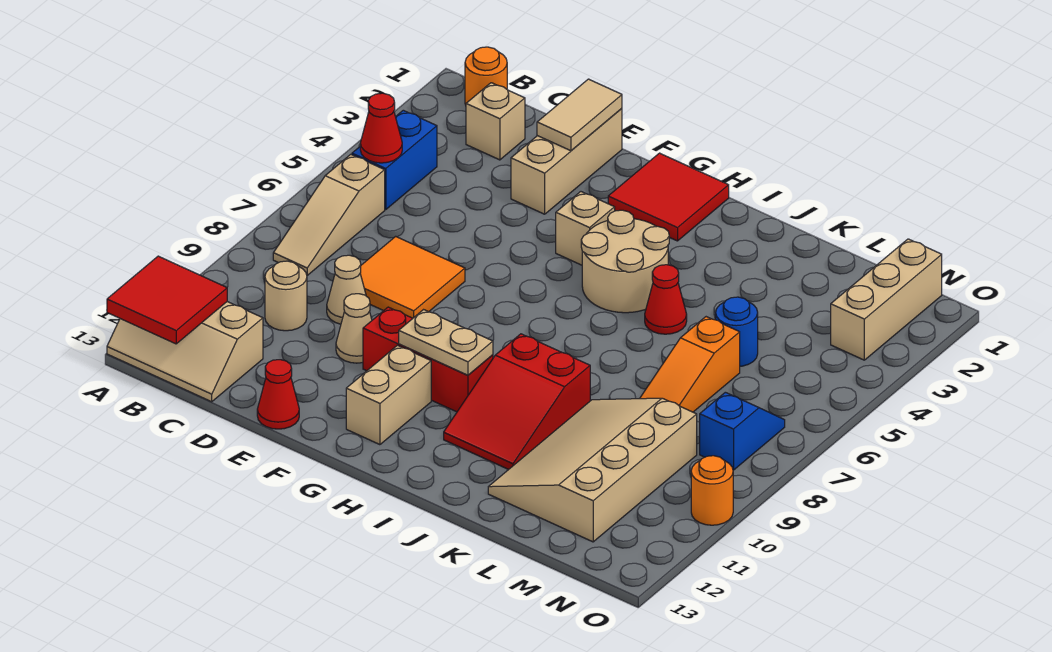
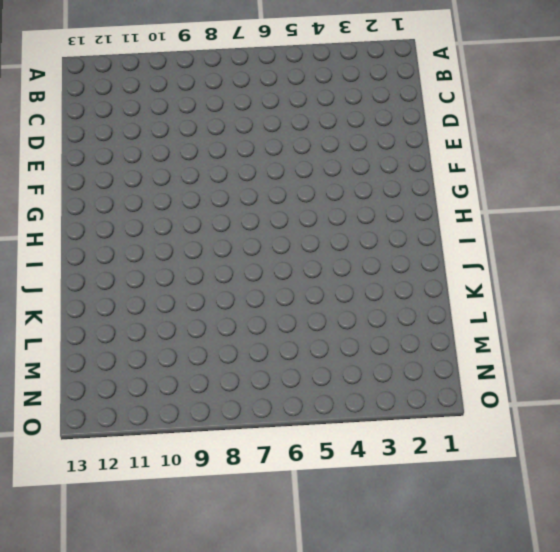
none -> tan 2x3 slope [107,302,263,402]
none -> orange 1x1 round brick [465,47,507,105]
none -> blue 1x2 brick [352,110,437,210]

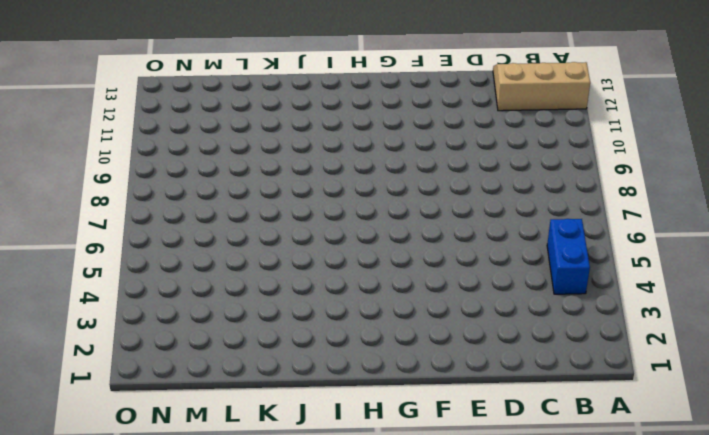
none -> orange 1x1 round brick [465,47,507,105]
none -> tan 1x3 slope [273,154,385,275]
none -> tan 1x1 brick [466,83,525,160]

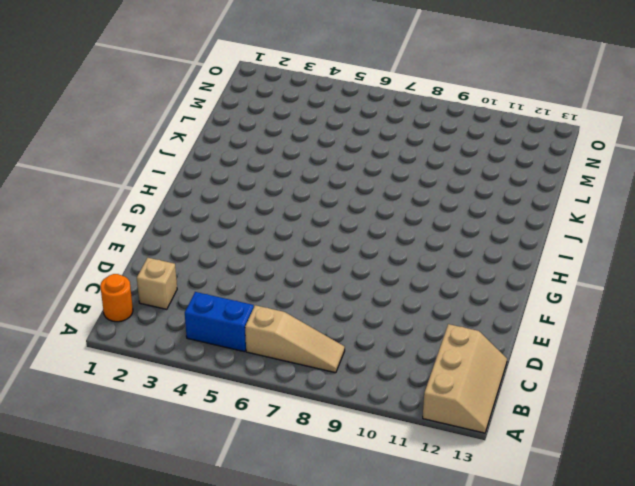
none -> tan 1x1 round brick [265,261,307,331]
none -> orange 2x2 tile [360,236,465,318]
none -> tan 1x1 cone [327,255,366,324]

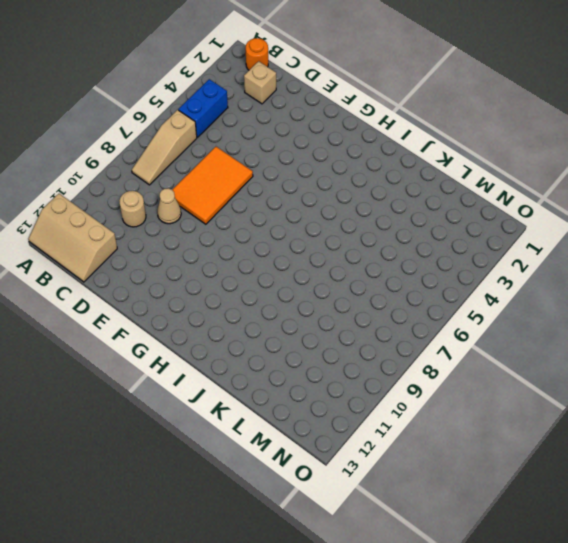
orange 2x3 tile [172,147,253,224] -> orange 2x2 tile [360,236,465,318]
none -> tan 1x3 brick [511,108,622,214]
none -> tan 1x1 cone [336,294,372,363]
none -> red 1x1 cone [257,360,299,429]

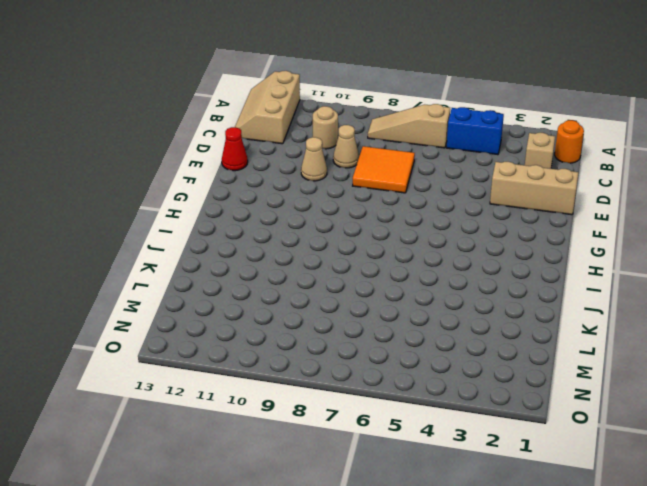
none -> red 1x3 brick [363,307,493,412]
none -> red 2x2 tile [608,153,729,241]
none -> tan 1x1 brick [556,192,615,265]

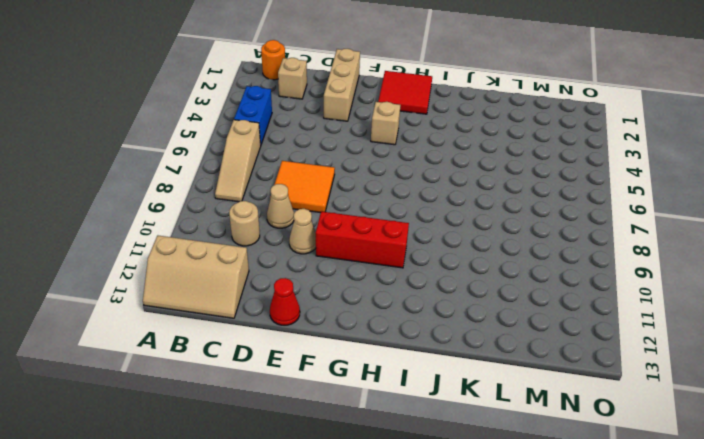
none -> tan 1x2 brick [346,345,431,445]
none -> tan 2x2 round brick [581,210,669,313]
none -> red 2x3 slope [444,334,590,469]

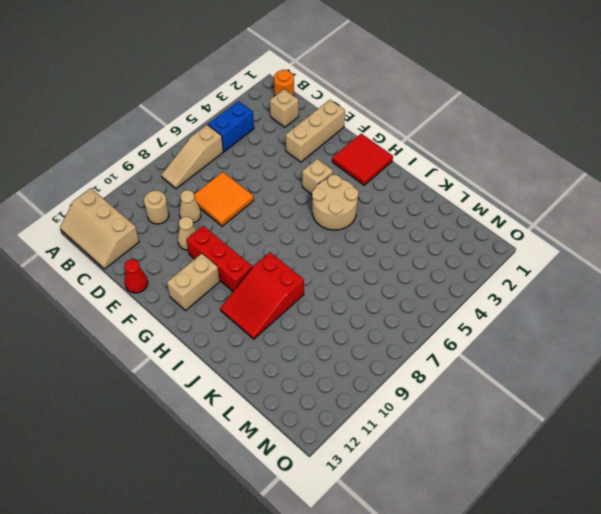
none -> red 1x1 cone [645,265,687,334]
none -> tan 3x4 slope [488,398,697,542]
none -> blue 1x1 round brick [716,297,758,366]

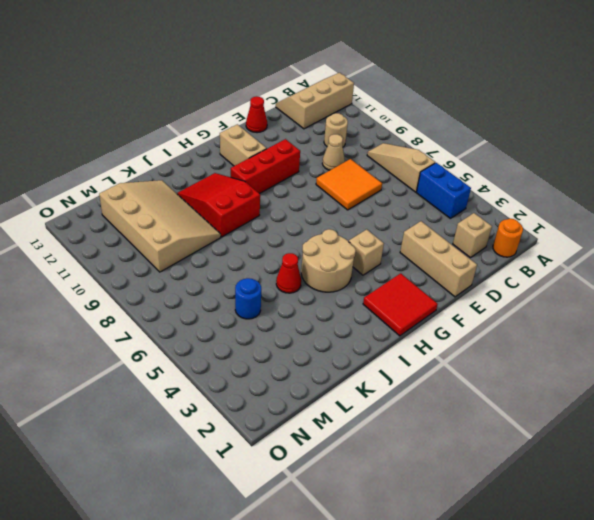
none -> tan 1x1 cone [336,294,372,363]
none -> orange 1x3 slope [640,317,740,412]
none -> tan 1x3 brick [831,239,942,360]

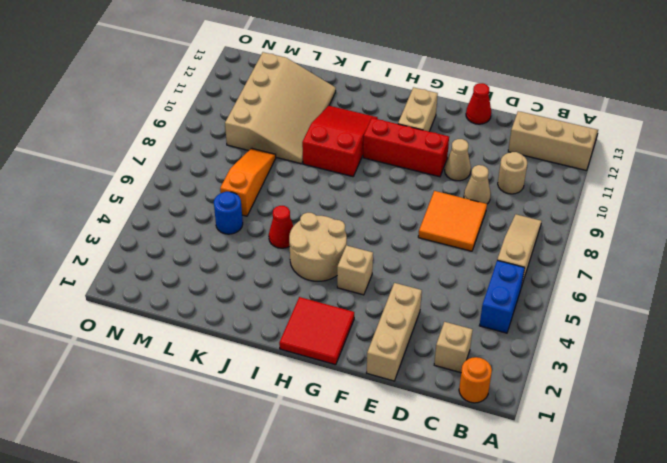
none -> tan 1x3 brick [831,239,942,360]
none -> blue 1x2 slope [700,392,785,470]
none -> orange 1x1 round brick [691,456,733,525]

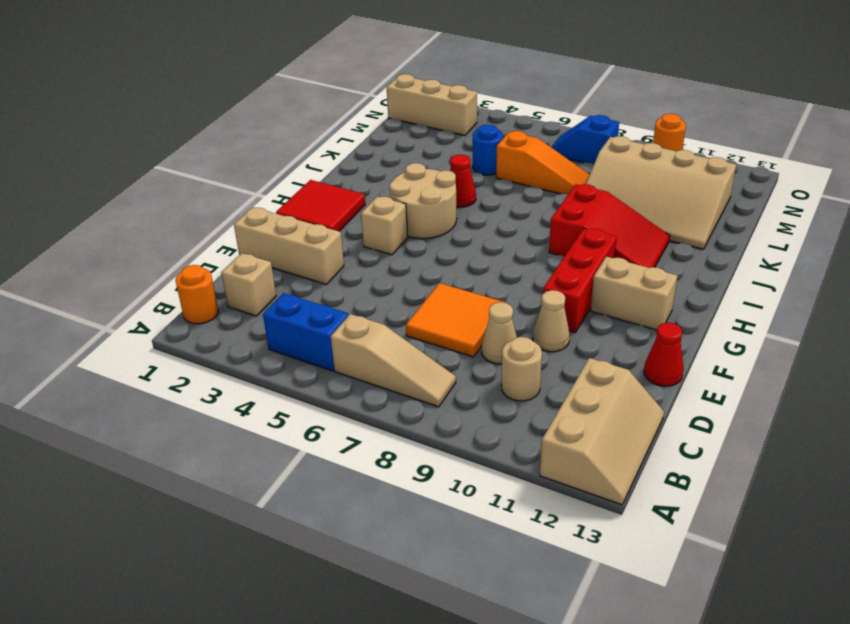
none -> red 2x2 tile [107,256,227,344]
none -> red 1x1 cone [360,93,402,163]
none -> tan 1x2 tile [537,79,622,151]

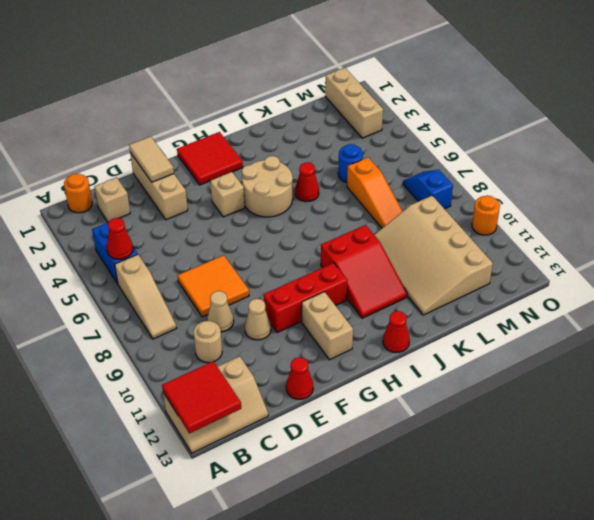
red 1x1 cone [383,311,410,353] -> none
none -> tan 1x2 plate [399,310,493,375]

